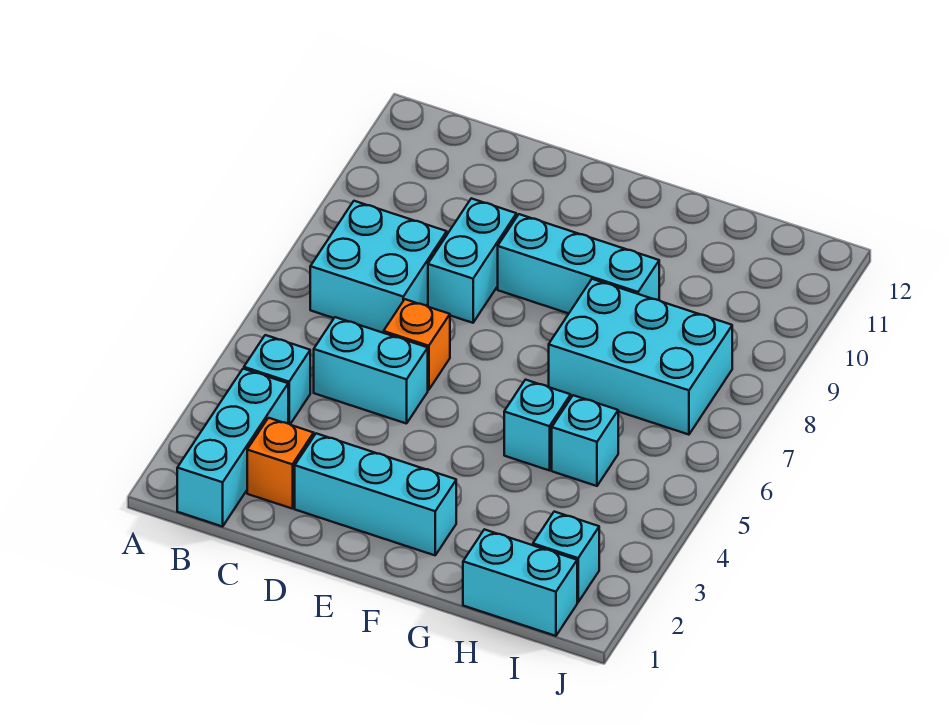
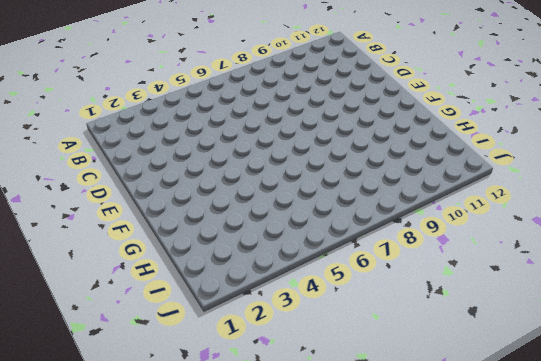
none -> cyan 1x3 brick [177,369,288,527]
none -> cyan 1x1 brick [244,335,310,424]
none -> cyan 2x2 brick [310,201,447,333]

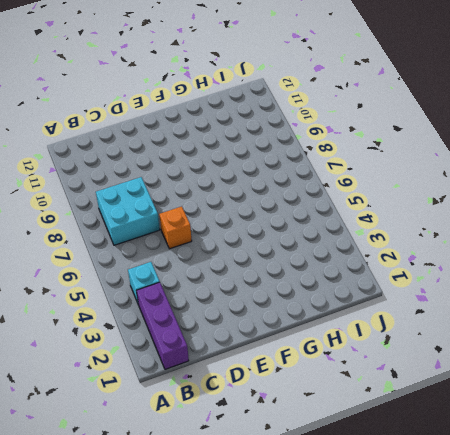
purple 1x3 brick [136,282,189,369] -> cyan 1x3 brick [177,369,288,527]
none -> orange 1x1 brick [247,418,314,509]
none -> cyan 1x2 brick [314,317,428,424]
none -> cyan 1x3 brick [295,433,456,555]

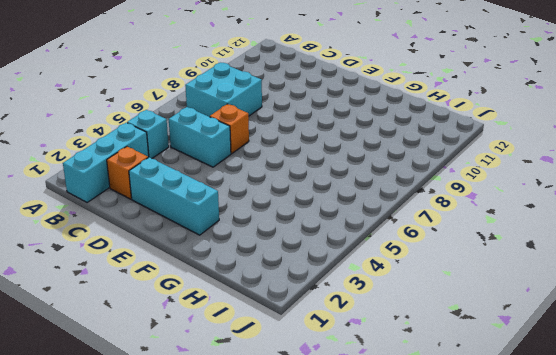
none -> cyan 1x2 brick [428,198,516,323]
none -> cyan 1x3 brick [498,214,659,313]
none -> cyan 1x1 brick [504,380,571,470]

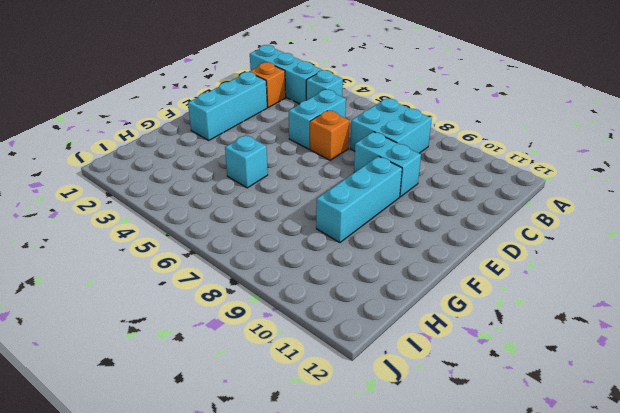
none -> cyan 2x3 brick [549,279,732,435]
none -> cyan 1x2 brick [463,529,577,636]
none -> cyan 1x1 brick [552,395,618,486]

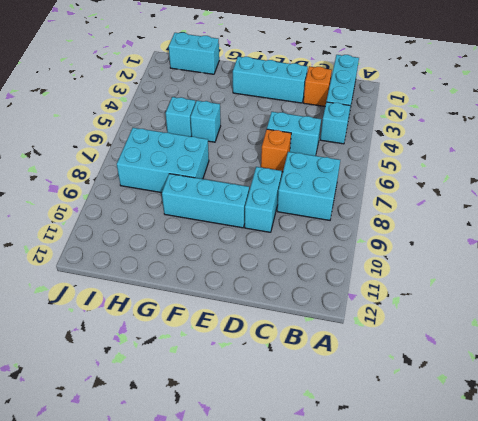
none -> cyan 1x1 brick [533,512,599,602]

